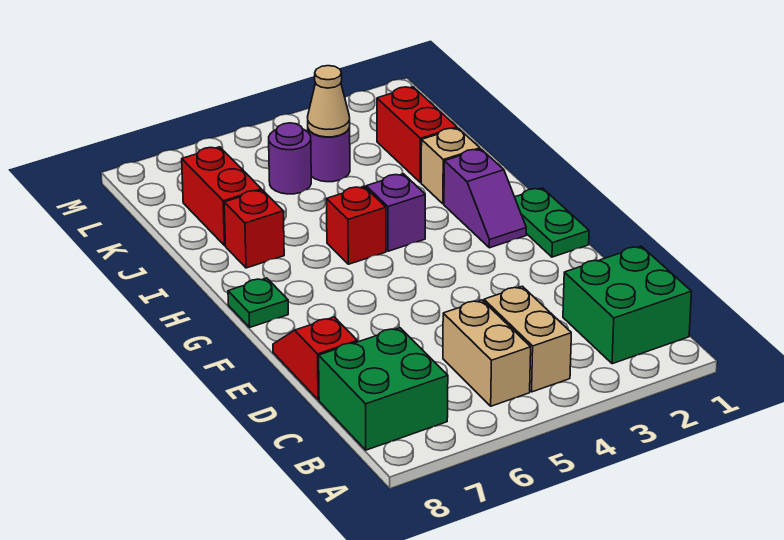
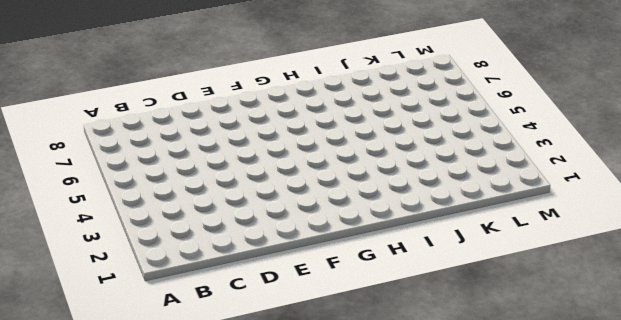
none -> green 2x2 brick [563,246,692,364]
none -> tan 1x2 brick [484,286,571,392]
none -> tan 1x2 brick [443,300,531,406]

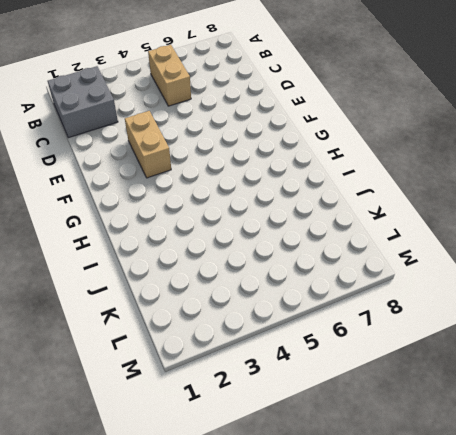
grey 2x2 brick [48,66,118,138] -> green 2x2 brick [563,246,692,364]
tan 1x2 brick [125,111,171,178] -> tan 1x2 brick moved to [484,286,571,392]
none -> green 2x2 brick [319,328,448,450]
none -> red 1x2 slope [273,317,357,400]
none -> green 1x2 plate [515,188,589,257]

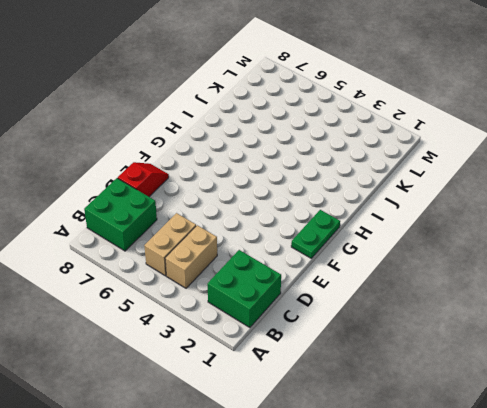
none -> purple 1x2 slope [444,149,526,248]
none -> green 1x1 plate [228,278,288,327]
none -> purple 1x1 brick [366,174,425,251]

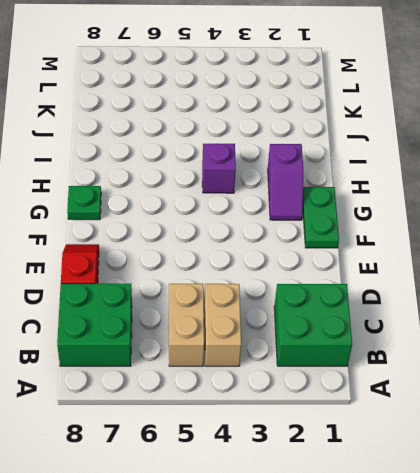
none -> red 1x1 brick [326,187,386,264]
none -> tan 1x1 brick [421,128,480,204]
none -> red 1x1 brick [224,190,284,268]

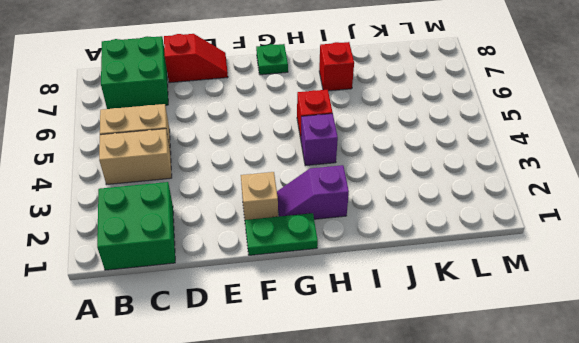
tan 1x1 brick [241,172,278,220] -> tan 1x1 brick moved to [421,128,480,204]
none -> red 1x2 brick [377,87,457,183]
none -> red 1x2 brick [182,147,261,246]
none -> purple 1x1 round brick [308,127,350,182]

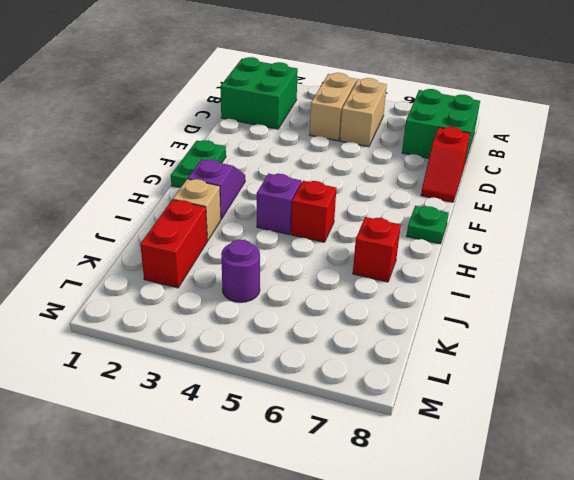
none -> red 1x2 brick [182,147,261,246]
none -> purple 1x1 round brick [269,123,311,194]
none -> tan 1x1 cone [308,66,350,137]

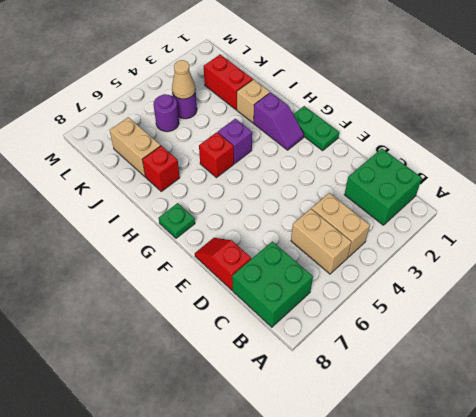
tan 1x2 brick [110,117,161,177] -> red 1x2 brick [182,147,261,246]

